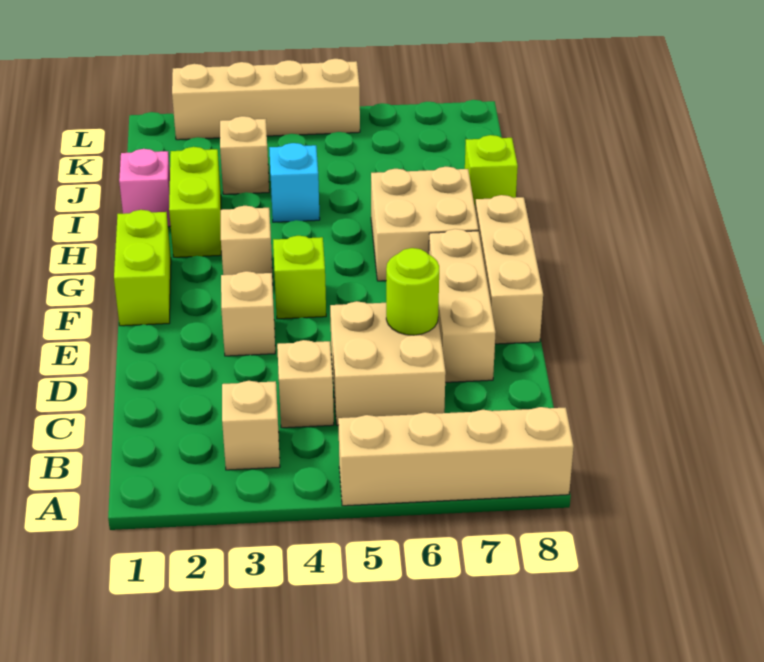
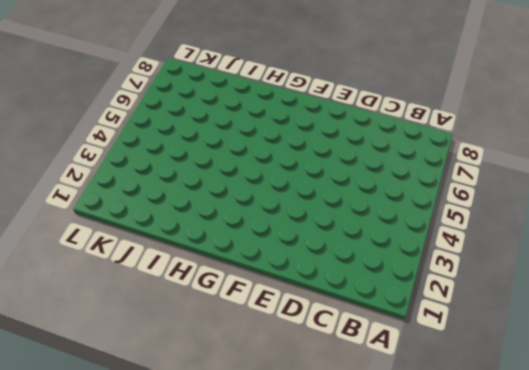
none -> tan 1x4 brick [338,407,574,506]
none -> tan 1x1 brick [222,381,280,470]
none -> tan 1x1 brick [277,340,334,428]

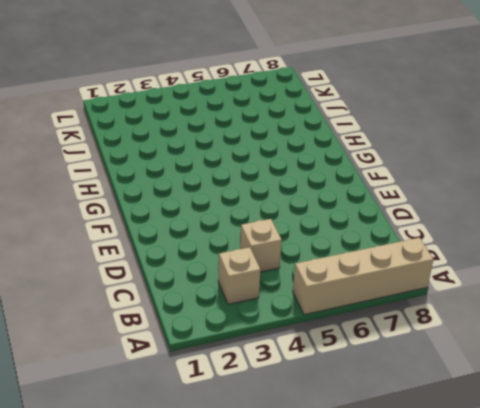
none -> tan 2x2 brick [330,301,446,425]
none -> tan 1x3 brick [429,229,496,382]
none -> tan 1x1 brick [221,271,275,356]

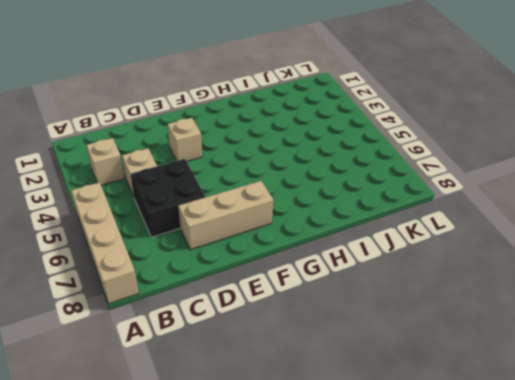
black 2x2 brick [130,159,205,237] -> tan 2x2 brick [330,301,446,425]
none -> tan 1x3 brick [475,195,543,344]
none -> lime 1x2 brick [114,210,171,326]
none -> lime 1x1 brick [273,236,326,319]

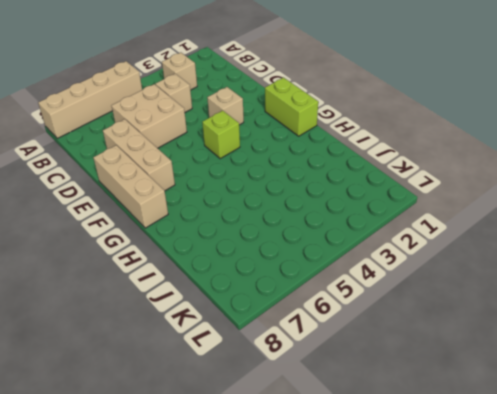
none -> tan 1x1 brick [221,206,273,286]
none -> tan 2x2 brick [371,167,478,281]
none -> lime 1x2 brick [169,147,221,257]

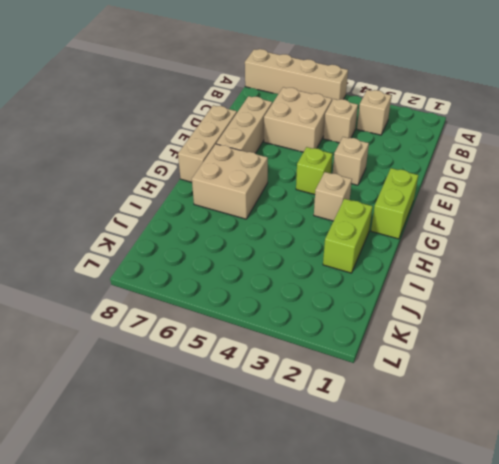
none -> pink 1x1 brick [119,149,171,227]
none -> cyan 1x1 brick [269,143,320,222]
none -> lime 1x1 brick [465,135,518,206]

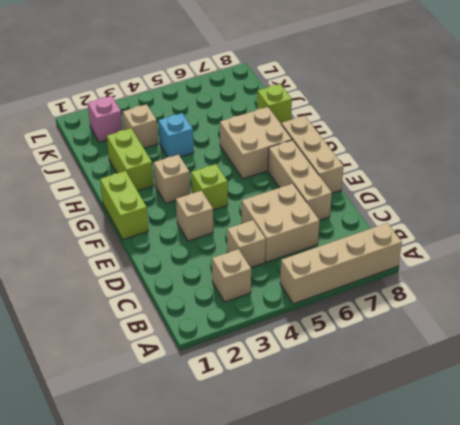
pink 1x1 brick [88,96,123,142] -> pink 1x1 brick moved to [119,149,171,227]
none -> tan 1x4 brick [172,59,360,140]
none -> lime 1x1 round brick [386,248,439,335]

